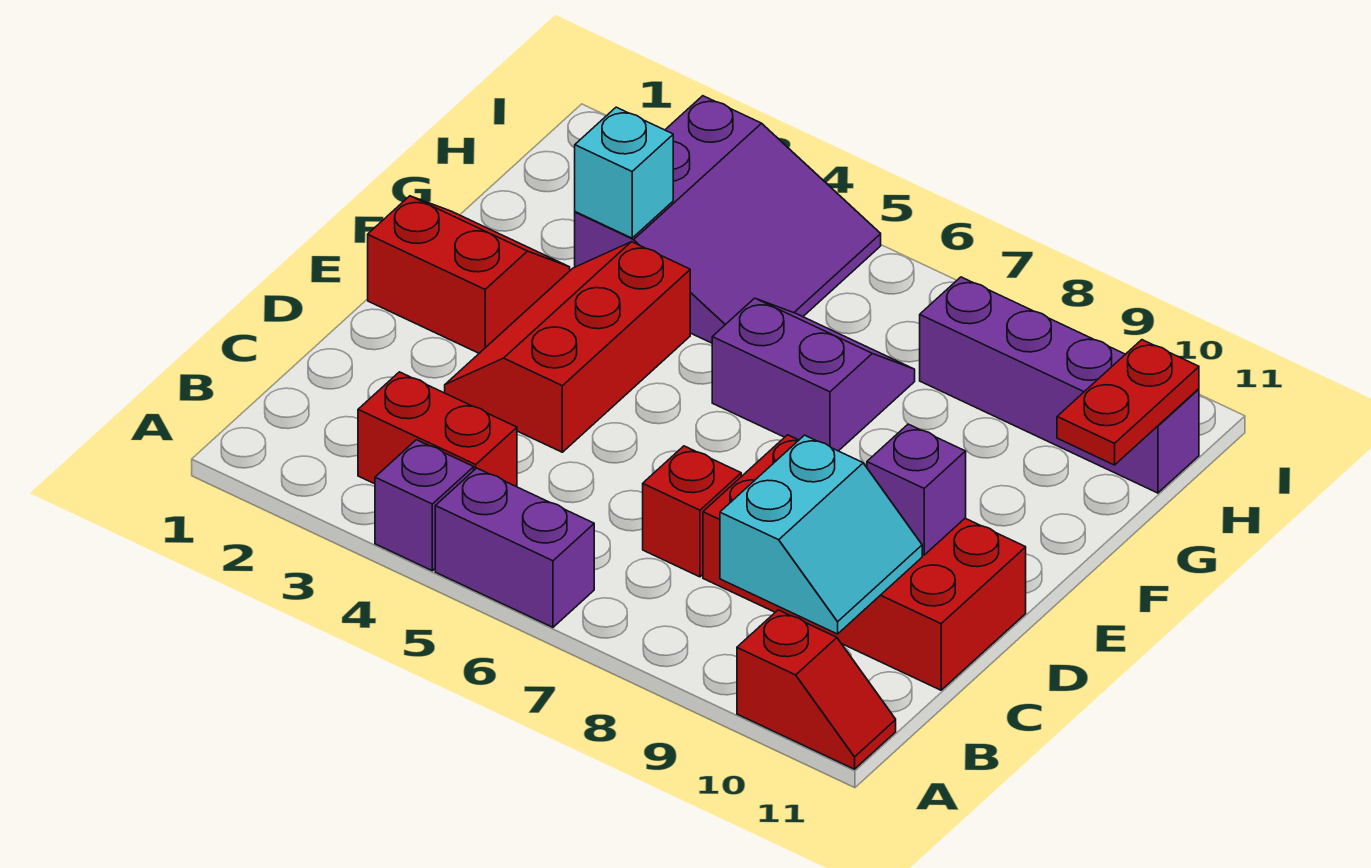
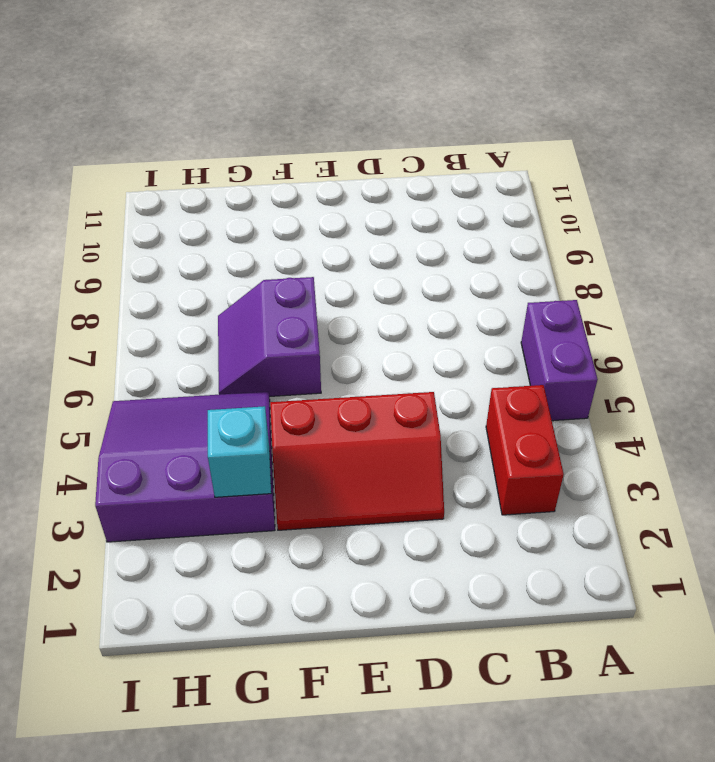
none -> purple 1x1 brick [375,440,474,571]
none -> red 1x2 slope [737,610,896,769]
none -> red 1x1 brick [643,446,741,577]

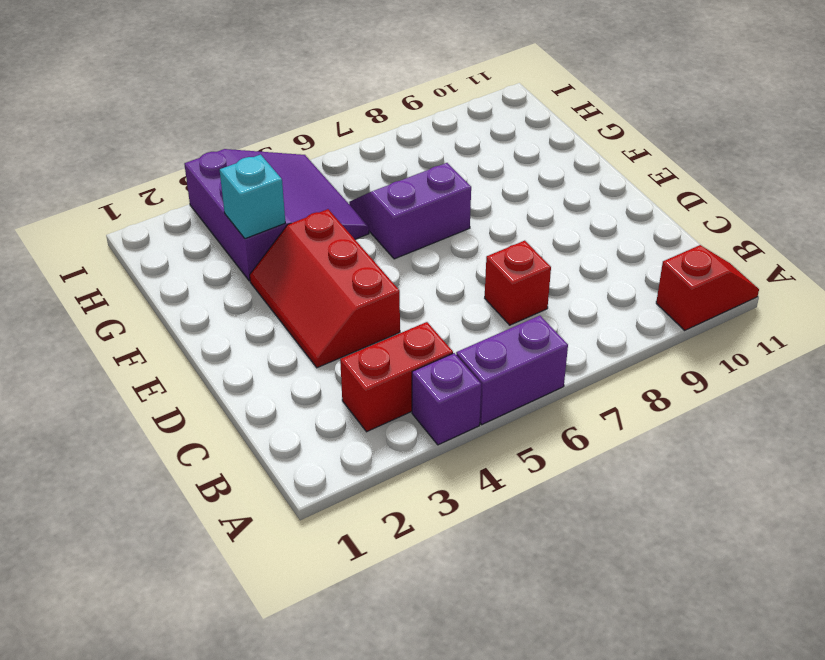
none -> red 2x4 brick [703,435,1026,690]
none -> red 2x2 slope [368,196,570,353]
none -> purple 1x4 brick [920,277,1199,493]

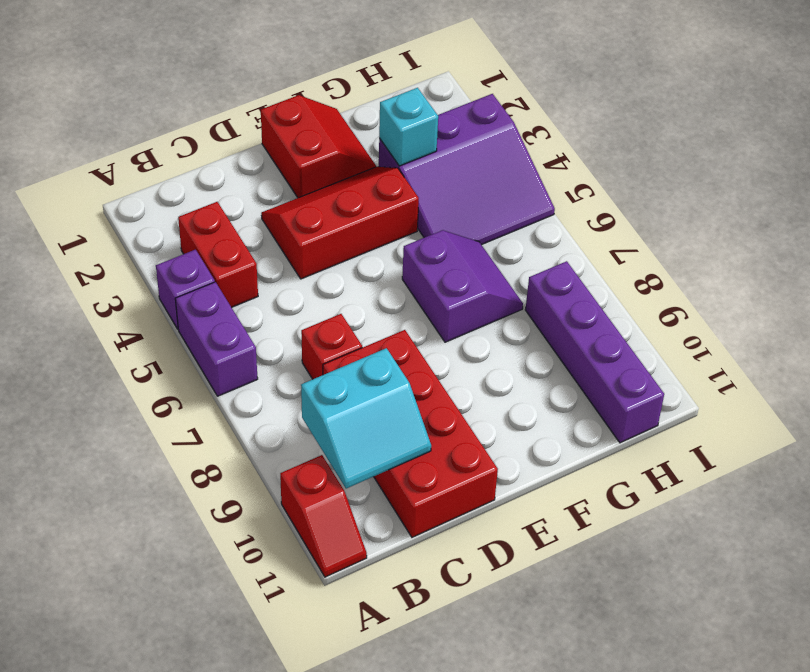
none -> purple 1x1 brick [867,424,966,555]
none -> red 1x2 plate [1057,340,1199,465]

